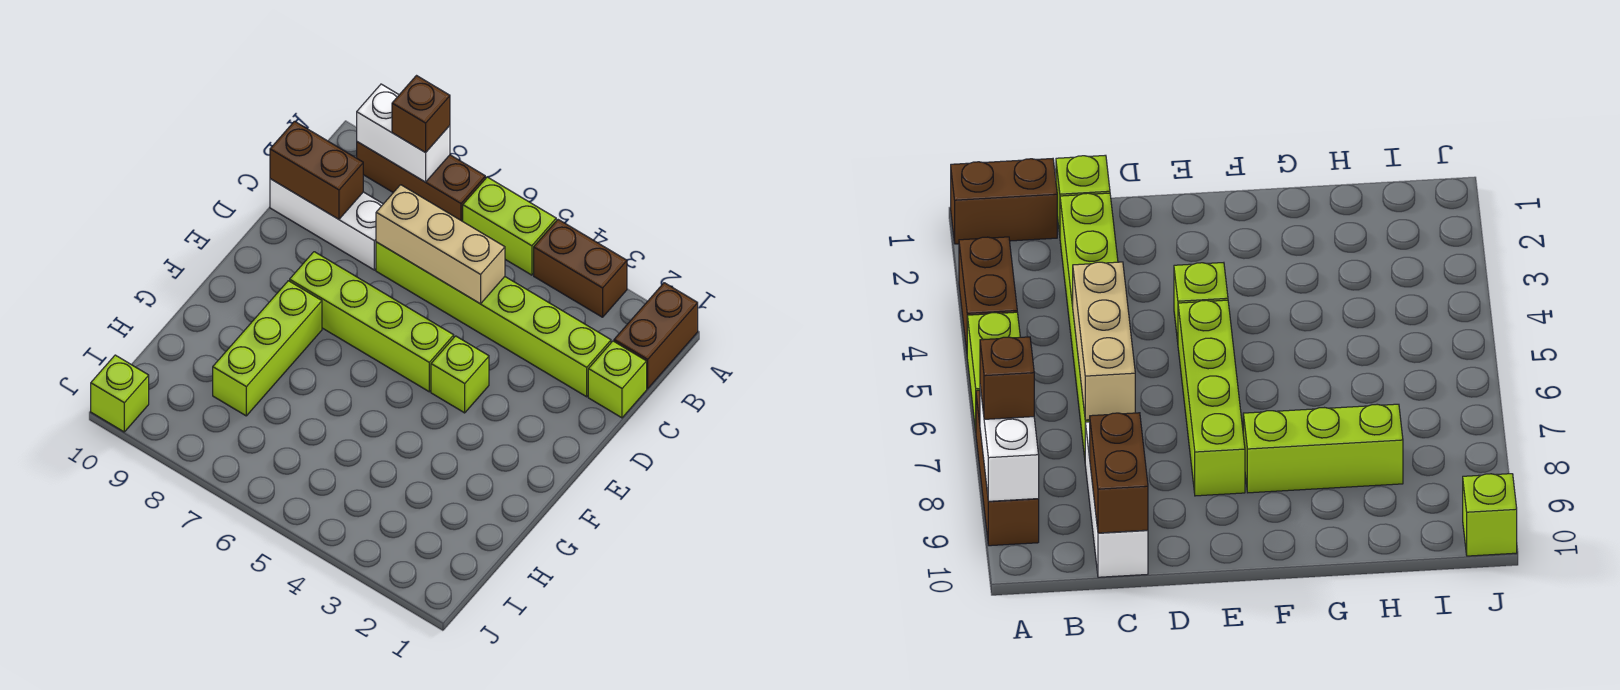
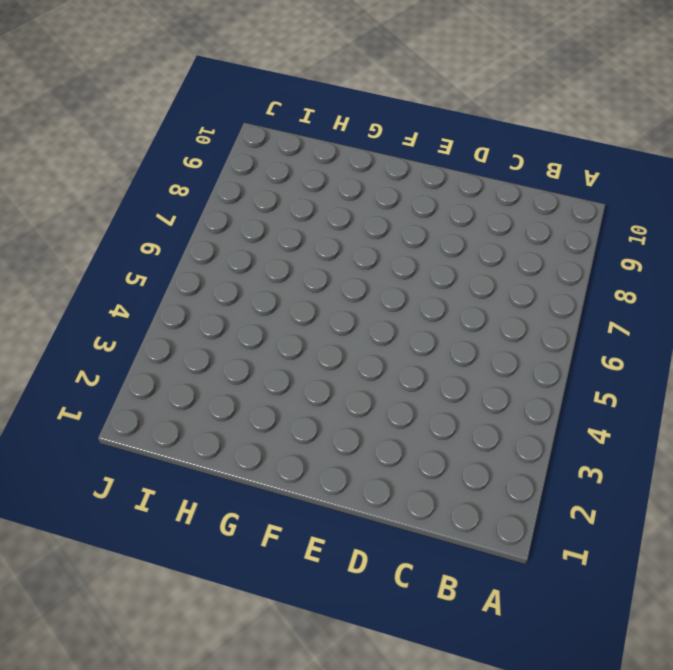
none -> brown 1x2 brick [614,283,698,389]
none -> brown 1x2 brick [534,220,627,317]
none -> lime 1x2 brick [463,177,556,275]

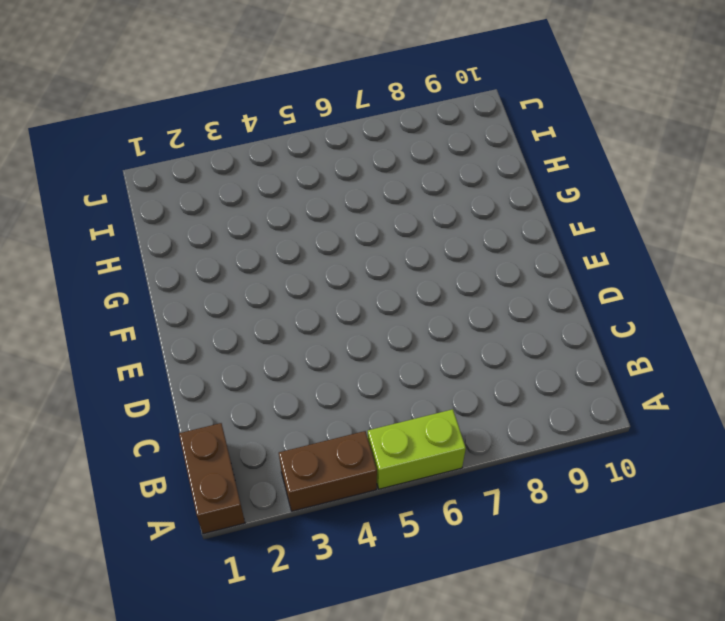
none -> brown 1x3 brick [357,142,485,221]
none -> lime 1x1 brick [588,341,647,418]
none -> lime 1x6 brick [376,242,611,397]

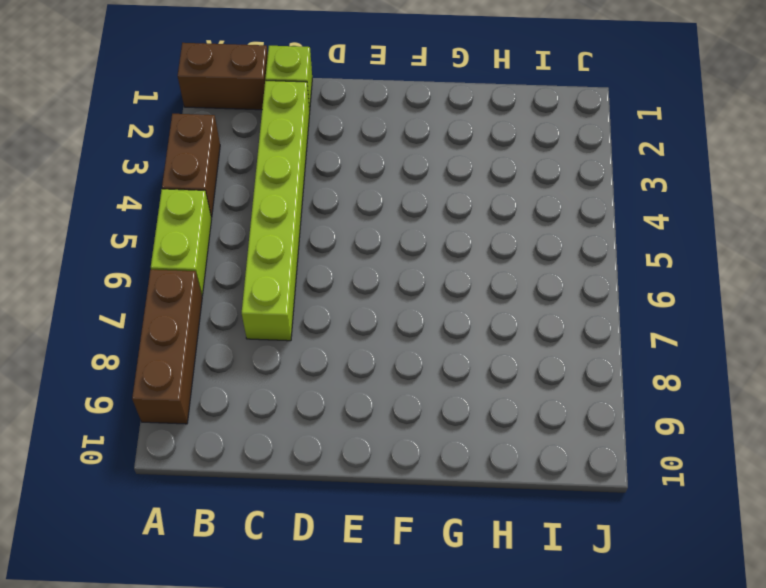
none -> white 1x3 brick [270,179,383,270]
none -> lime 1x1 brick [431,336,489,413]
none -> lime 1x4 brick [290,252,454,392]

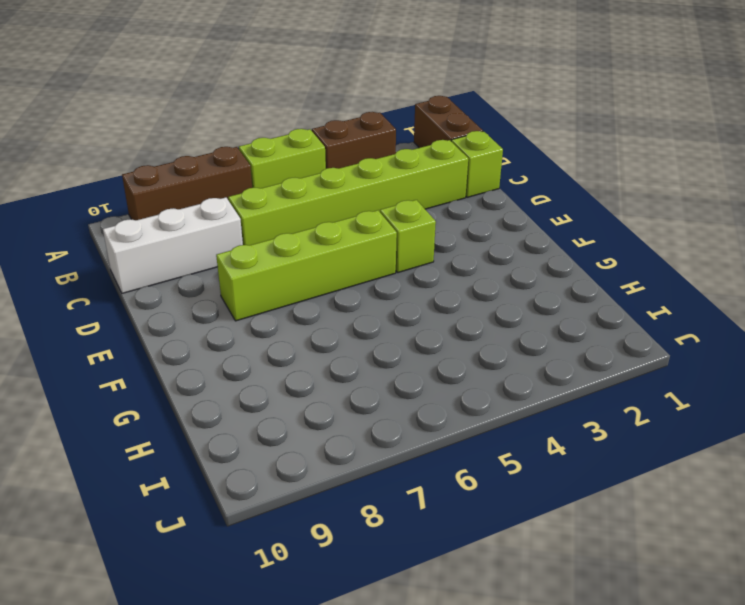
none -> lime 1x3 brick [213,281,322,416]
none -> lime 1x1 brick [91,355,149,432]
none -> white 1x2 brick [357,84,450,182]

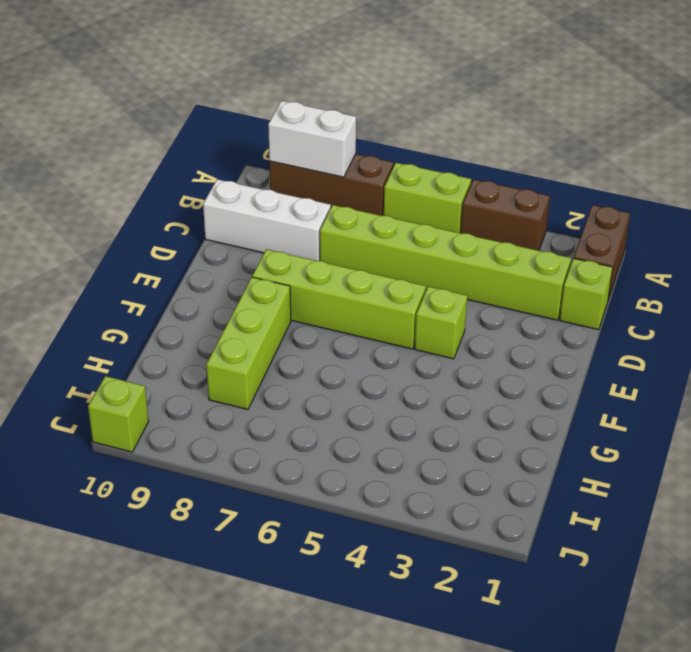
none -> tan 1x3 brick [376,185,505,304]
none -> brown 1x2 brick [270,121,363,219]
none -> brown 1x1 brick [392,76,450,153]

